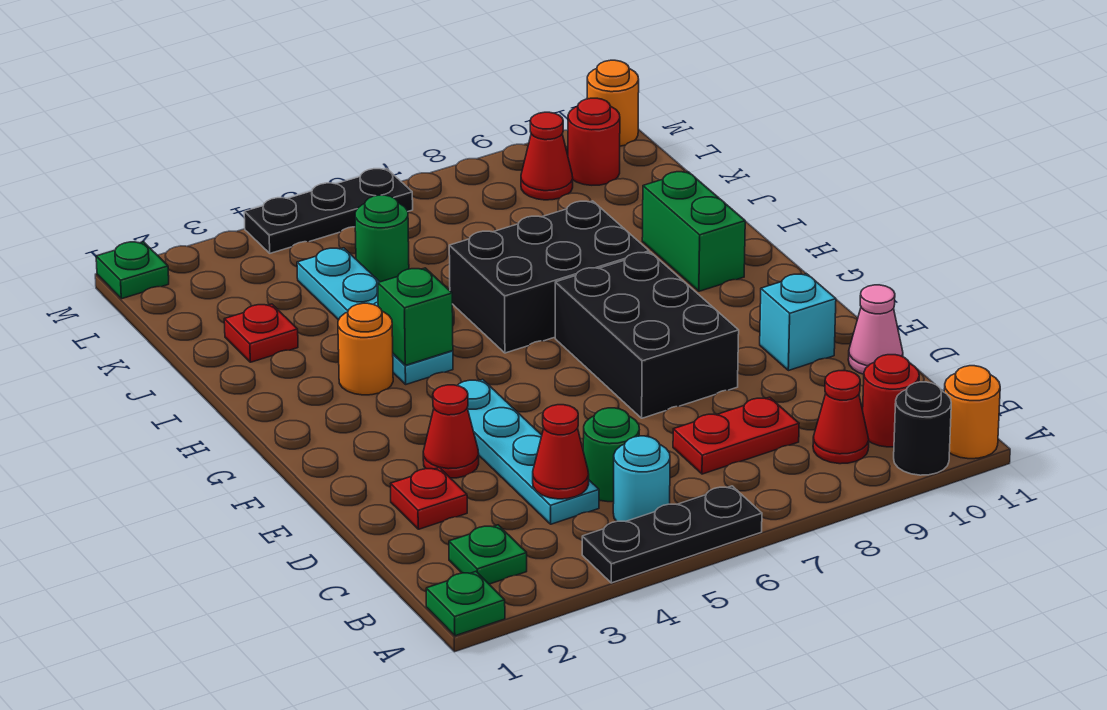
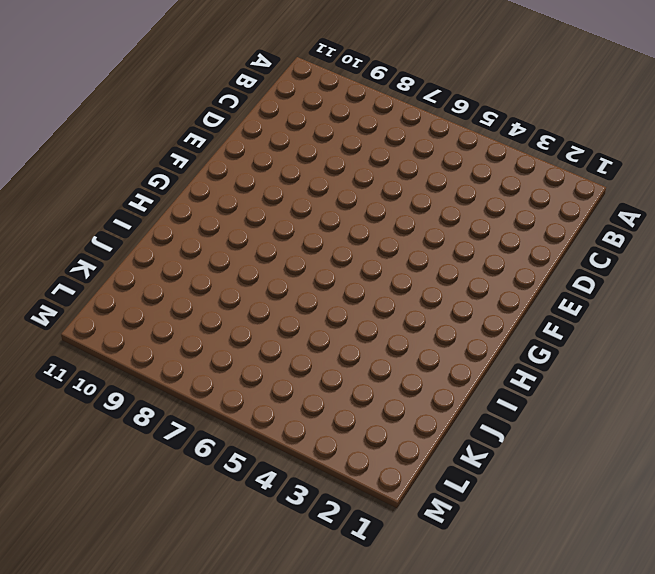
none -> green 1x1 plate [426,572,505,636]
none -> black 1x3 plate [582,486,762,583]
none -> black 1x1 round brick [894,382,951,475]

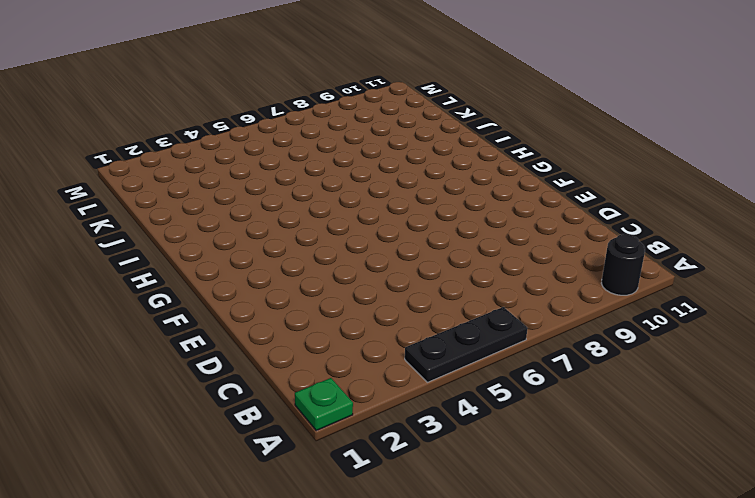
none -> orange 1x1 round brick [944,366,1000,459]
none -> green 1x1 plate [449,525,527,584]
none -> cyan 1x1 round brick [613,436,670,522]

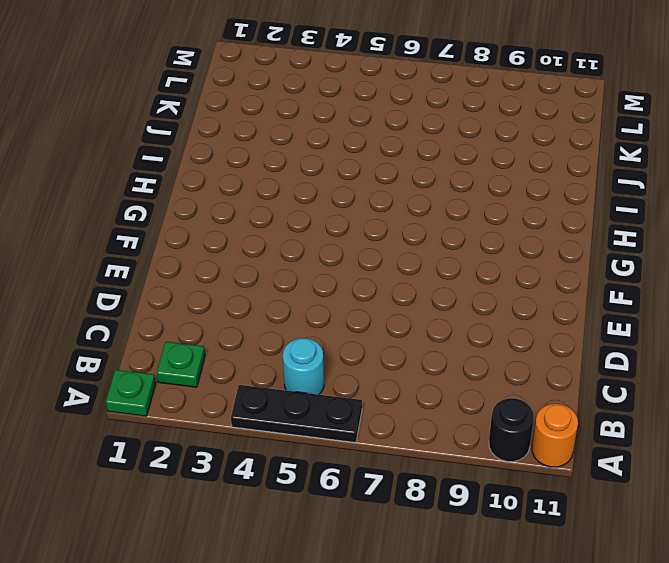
none -> red 1x1 cone [813,370,869,464]
none -> red 1x1 round brick [863,355,919,447]
none -> cyan 1x4 plate [457,379,599,524]

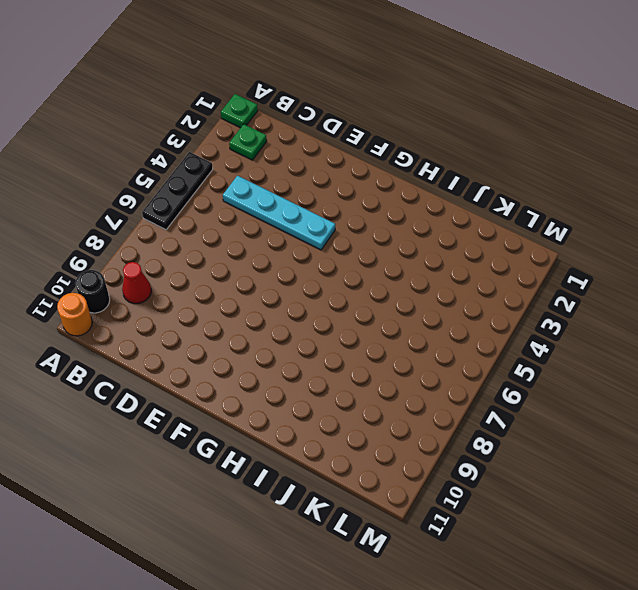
none -> cyan 1x1 round brick [613,436,670,522]
none -> red 1x1 round brick [863,355,919,447]
none -> green 1x1 round brick [583,408,639,502]

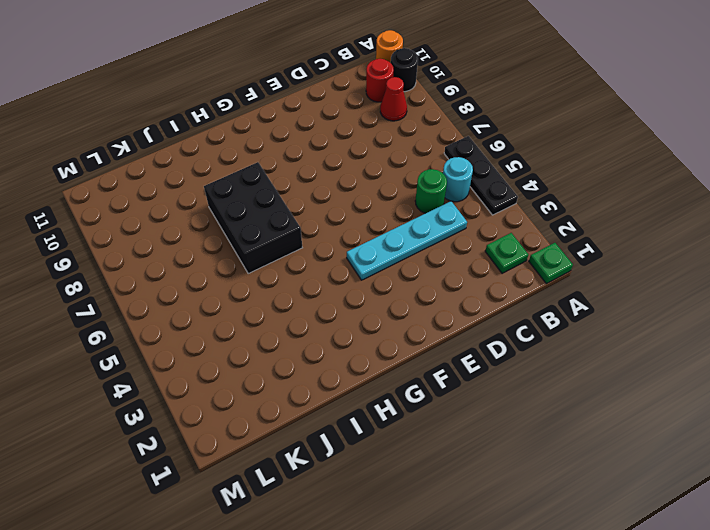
none -> red 1x2 plate [673,397,799,474]
none -> red 1x1 plate [391,467,467,529]
none -> pink 1x1 cone [848,285,903,374]

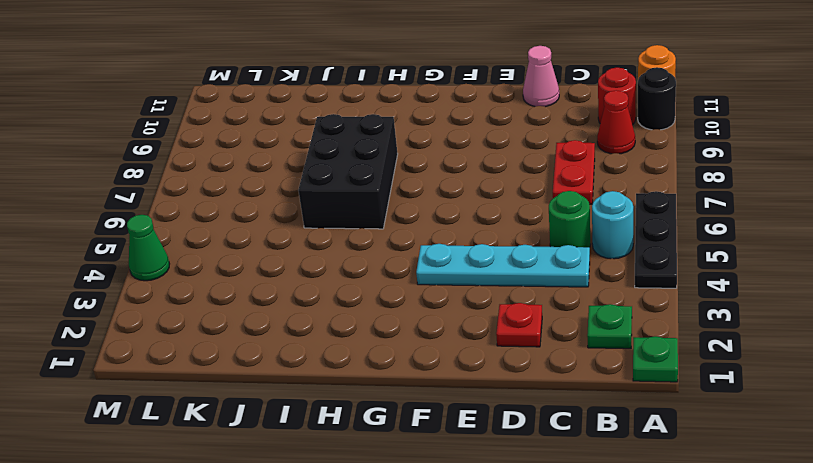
green 1x1 cone [127,215,169,281] -> black 1x3 plate [244,169,413,253]
none -> red 1x1 cone [423,385,479,478]
none -> black 2x3 brick [555,252,739,418]
none -> cyan 1x1 brick [760,274,836,371]

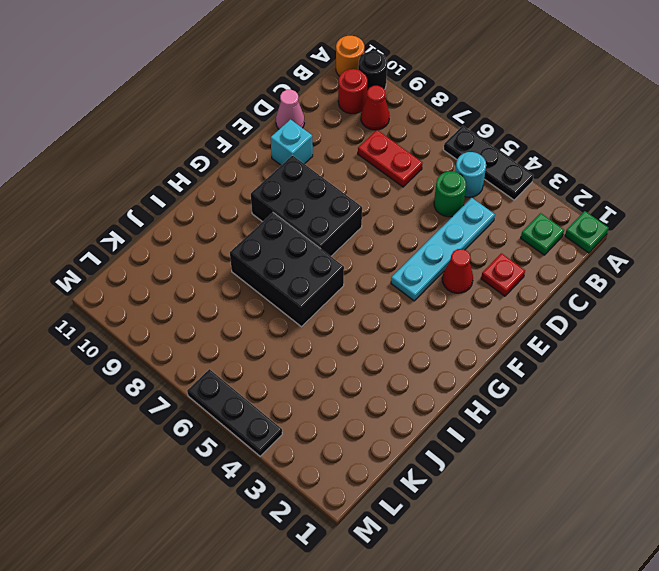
black 2x3 brick [251,155,362,256] -> black 2x3 brick turned to [555,252,739,418]
none -> orange 1x1 round brick [338,303,393,395]
none -> cyan 1x4 plate [297,248,453,384]
none -> green 1x2 brick [642,172,745,291]

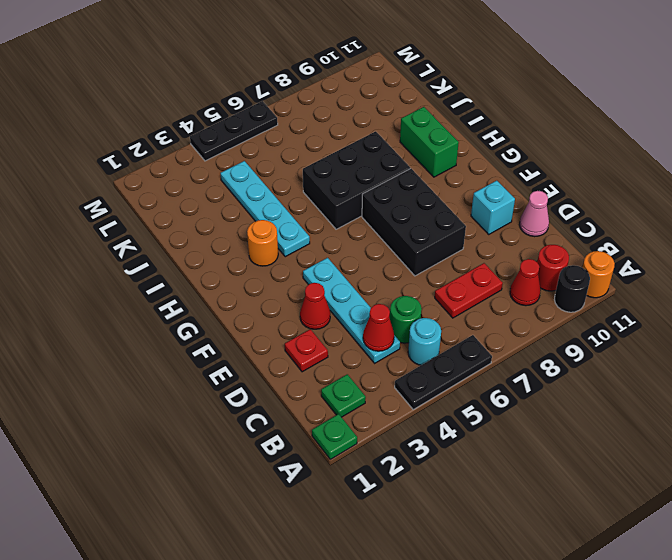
none -> red 1x1 plate [224,304,298,362]
none -> green 1x1 round brick [355,195,409,282]
none -> red 1x1 cone [521,112,573,200]

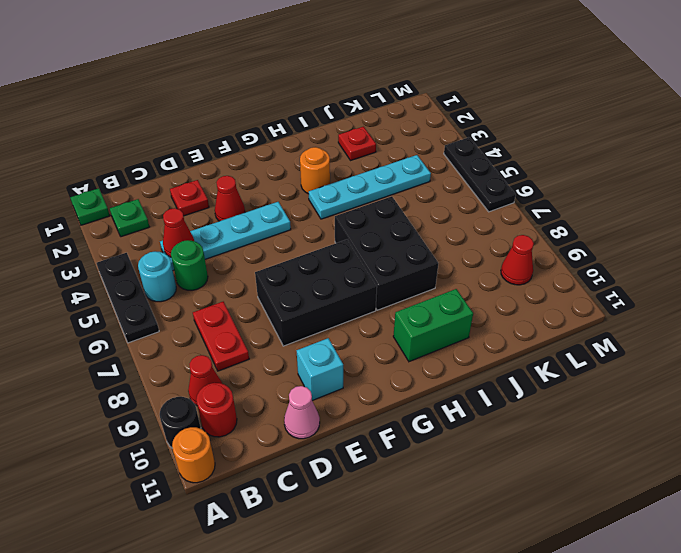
none -> green 1x1 round brick [355,195,409,282]
none -> red 1x1 round brick [568,98,620,185]
none -> green 1x1 plate [96,242,169,299]

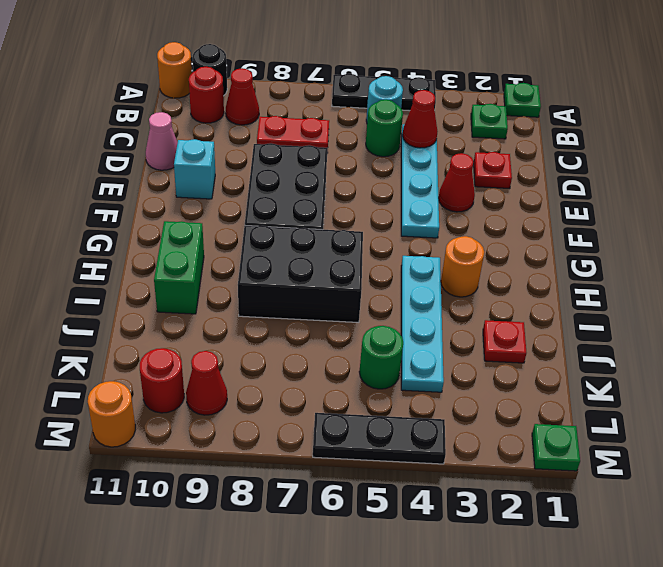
none -> green 1x1 brick [378,268,453,365]

